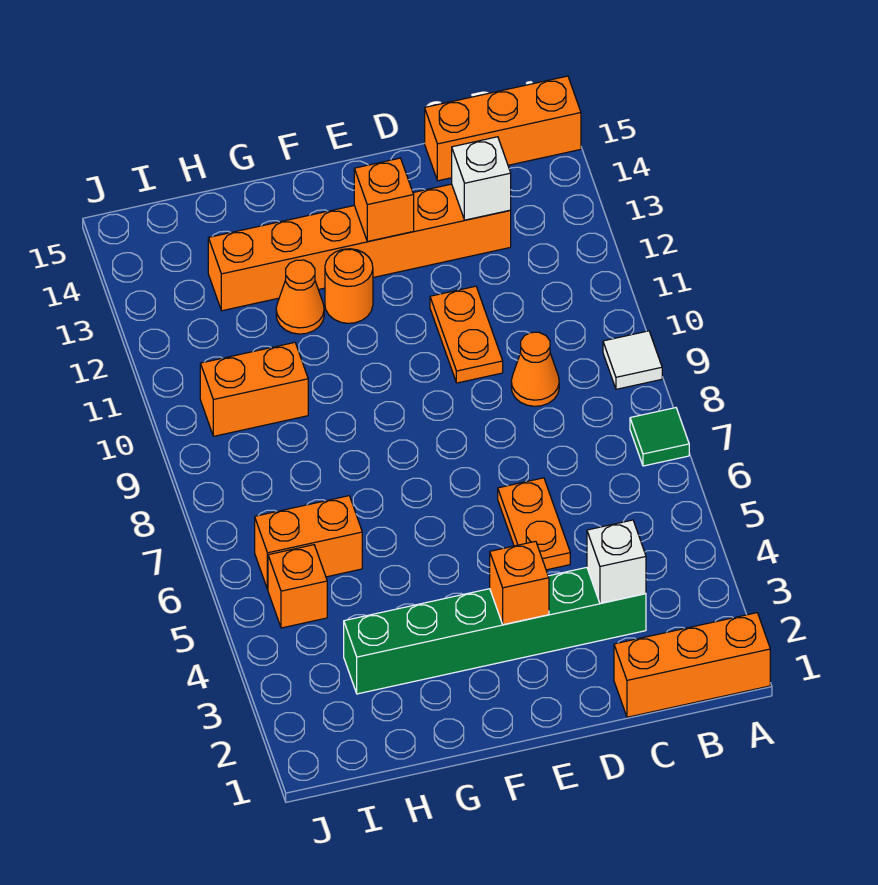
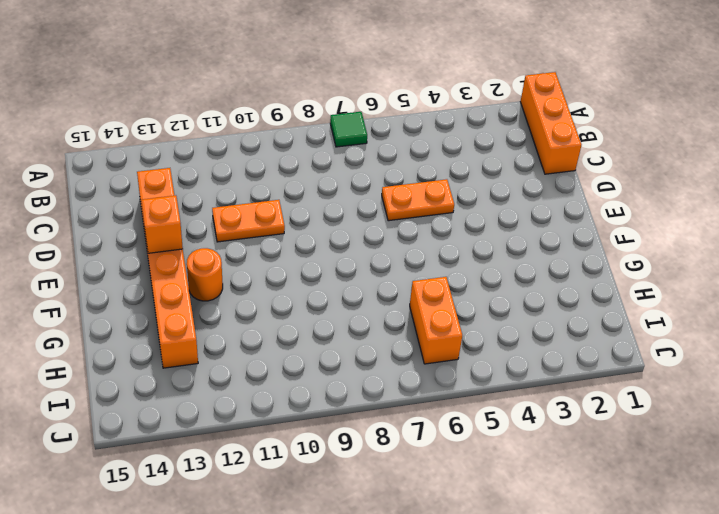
none -> white 1x1 tile [603,331,662,389]
none -> orange 1x3 brick [425,76,581,181]
none -> green 1x6 brick [344,567,646,694]

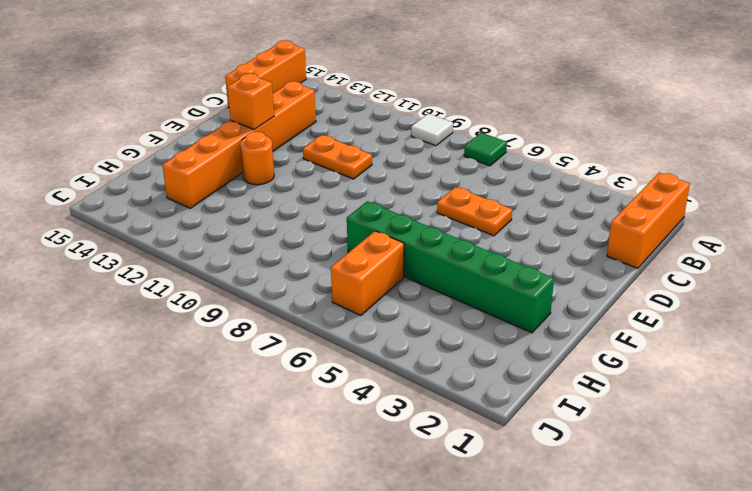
green 1x6 brick [347,201,554,333] -> green 1x6 brick turned to [344,567,646,694]
none -> orange 1x1 cone [511,332,559,406]
none -> orange 1x1 cone [276,260,324,334]
none -> orange 1x2 brick [200,342,308,436]

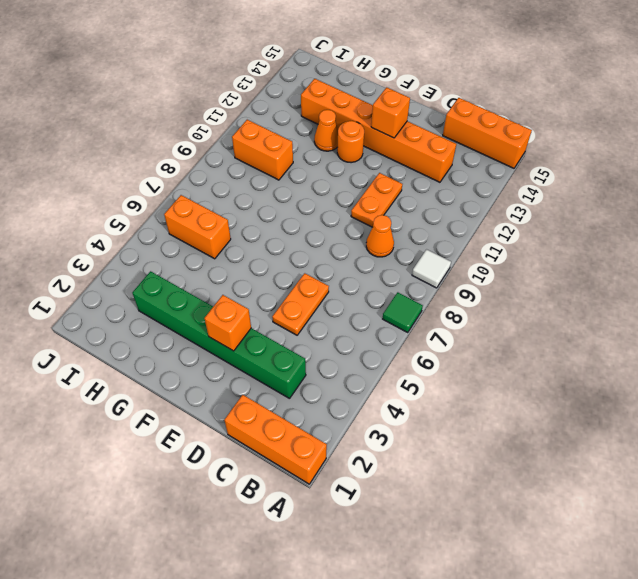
none -> orange 1x1 brick [268,545,327,628]
none -> white 1x1 brick [587,520,646,603]
none -> white 1x1 brick [452,137,511,220]

